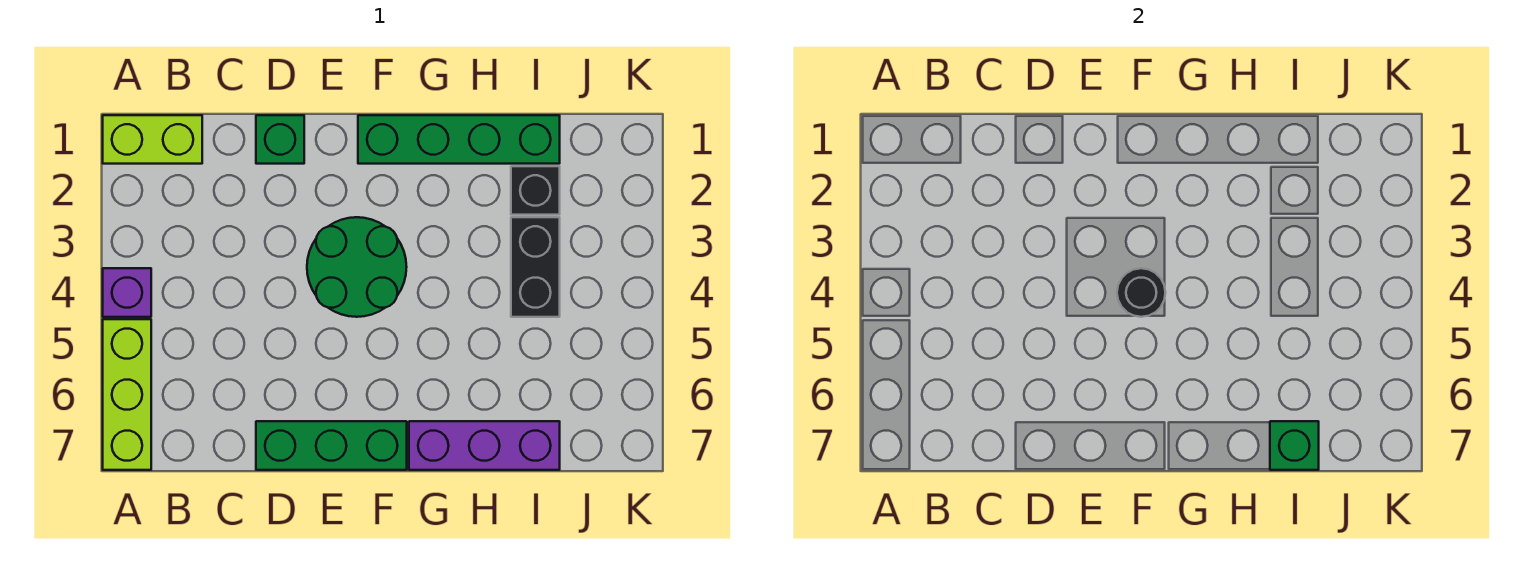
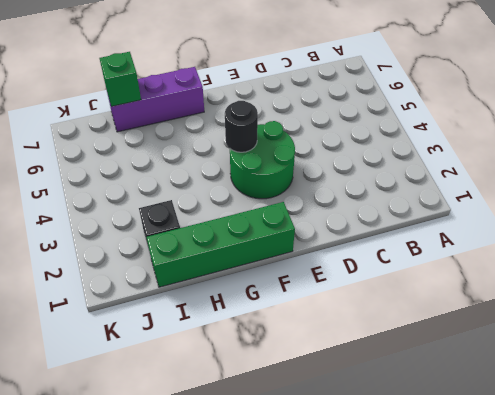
none -> lime 1x2 brick [103,115,202,164]
none -> purple 1x1 brick [103,268,151,317]
none -> lime 1x3 brick [103,319,151,470]

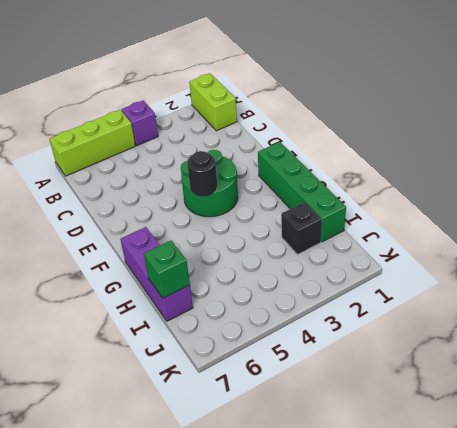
none -> green 1x1 brick [256,115,304,164]
none -> green 1x3 brick [256,421,407,470]
none -> black 1x2 brick [511,217,560,317]

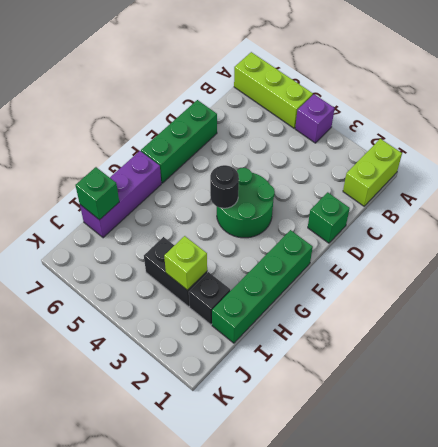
lime 1x1 brick [164,236,207,290] -> none

